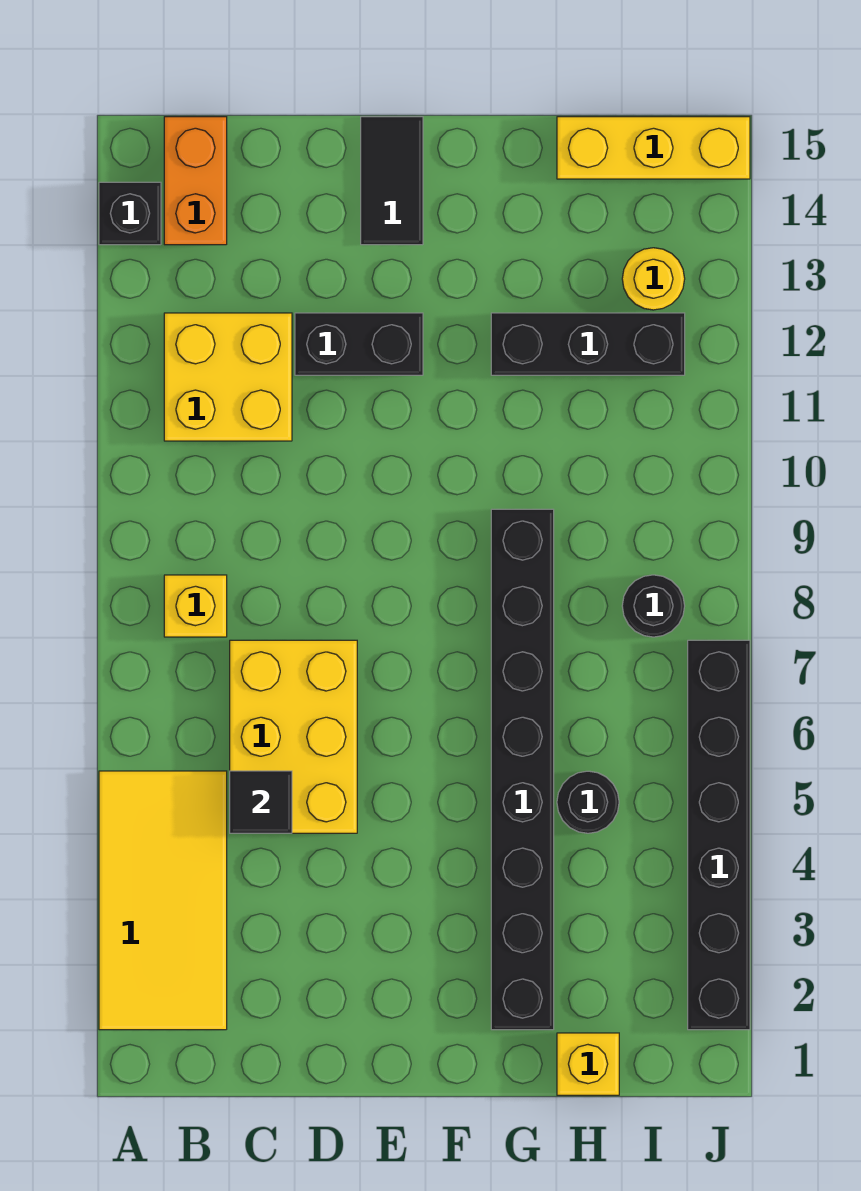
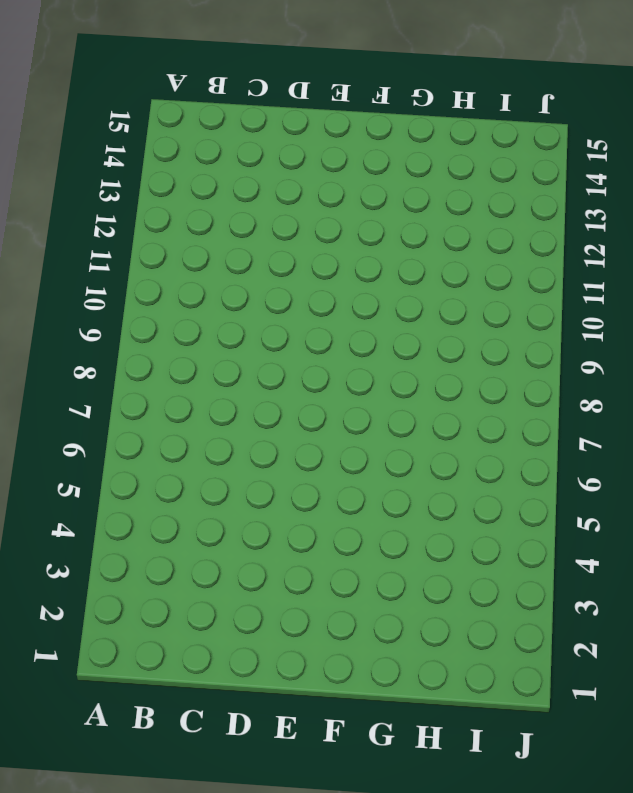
none -> yellow 2x4 tile [99,771,227,1030]
none -> black 1x1 brick [99,182,161,245]
none -> yellow 1x1 brick [164,575,227,637]

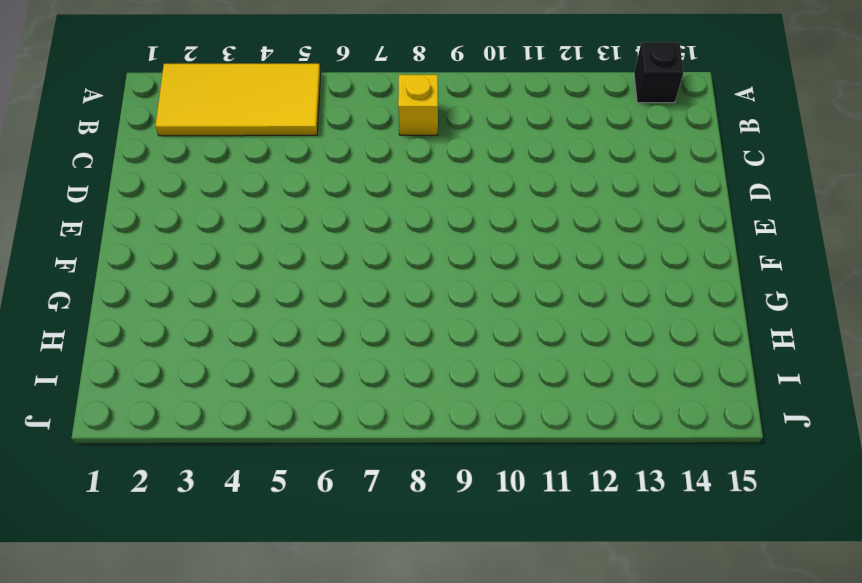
none -> yellow 2x2 brick [164,313,292,441]
none -> orange 1x2 brick [164,117,227,245]
none -> yellow 2x3 brick [230,640,357,833]

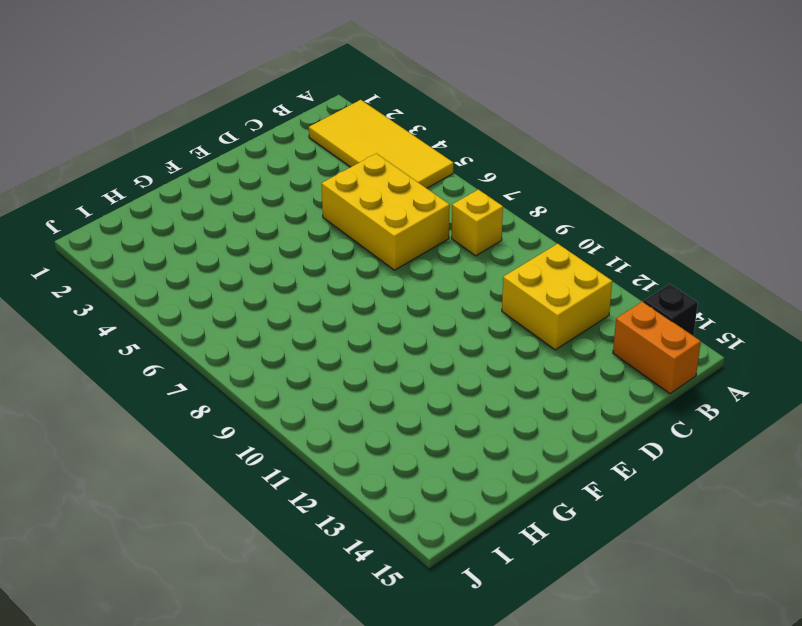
none -> black 1x2 brick [295,313,423,375]
none -> black 1x2 tile [361,117,423,245]
none -> black 1x8 brick [491,509,554,1030]

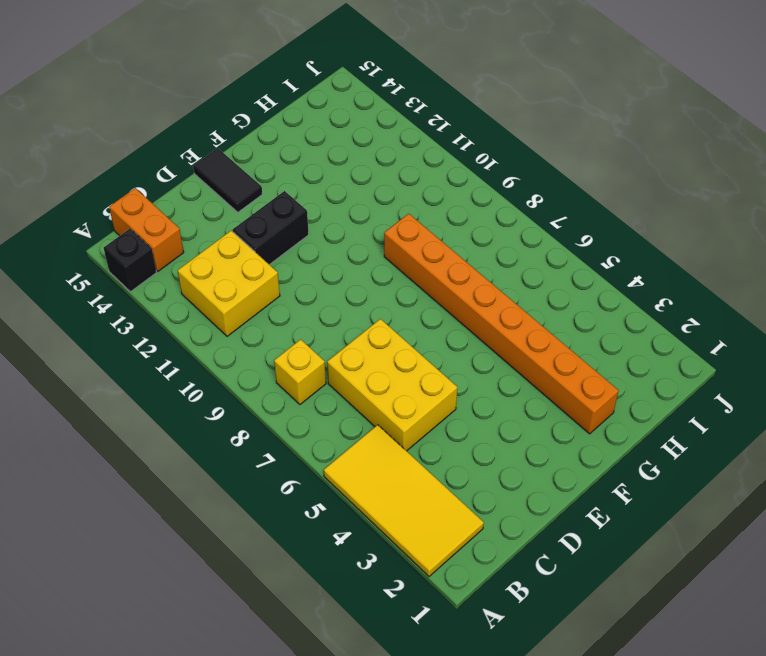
orange 1x8 brick [384,214,619,434] -> black 1x8 brick [491,509,554,1030]
none -> black 1x3 brick [491,313,685,375]
none -> yellow 1x1 brick [557,1033,619,1095]
none -> black 1x1 round brick [557,771,619,833]

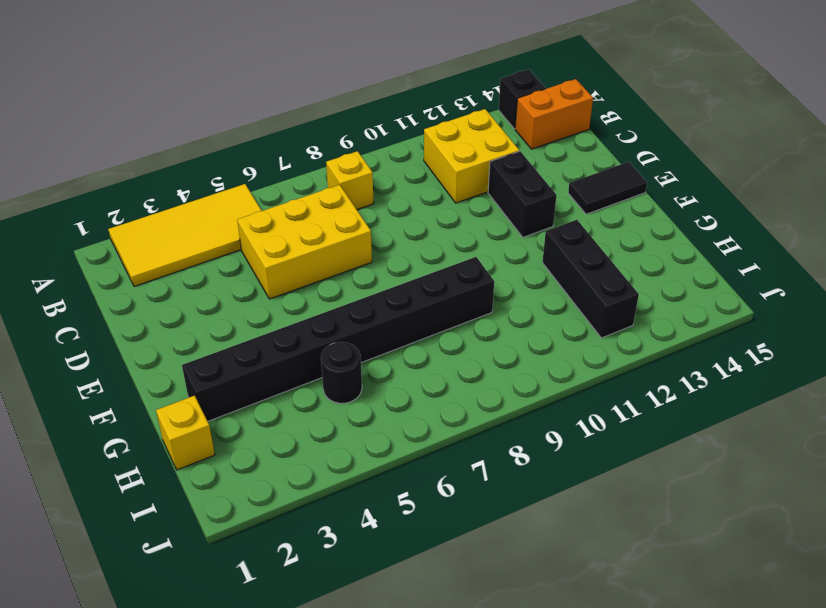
none -> yellow 1x3 brick [557,117,750,179]
none -> black 1x1 round brick [622,575,685,637]
none -> yellow 1x1 round brick [622,248,685,310]

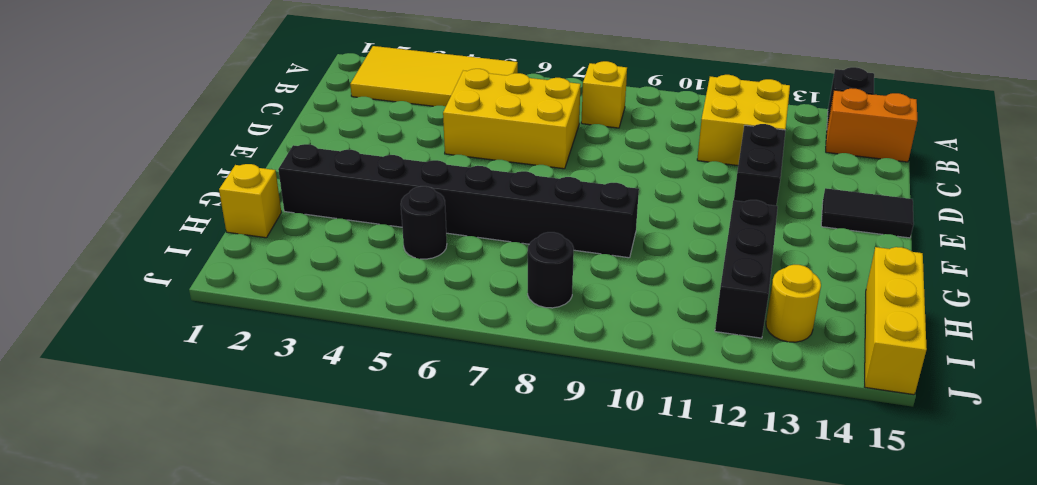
none -> black 1x6 brick [688,640,750,1030]
none -> black 1x1 tile [230,771,292,833]

